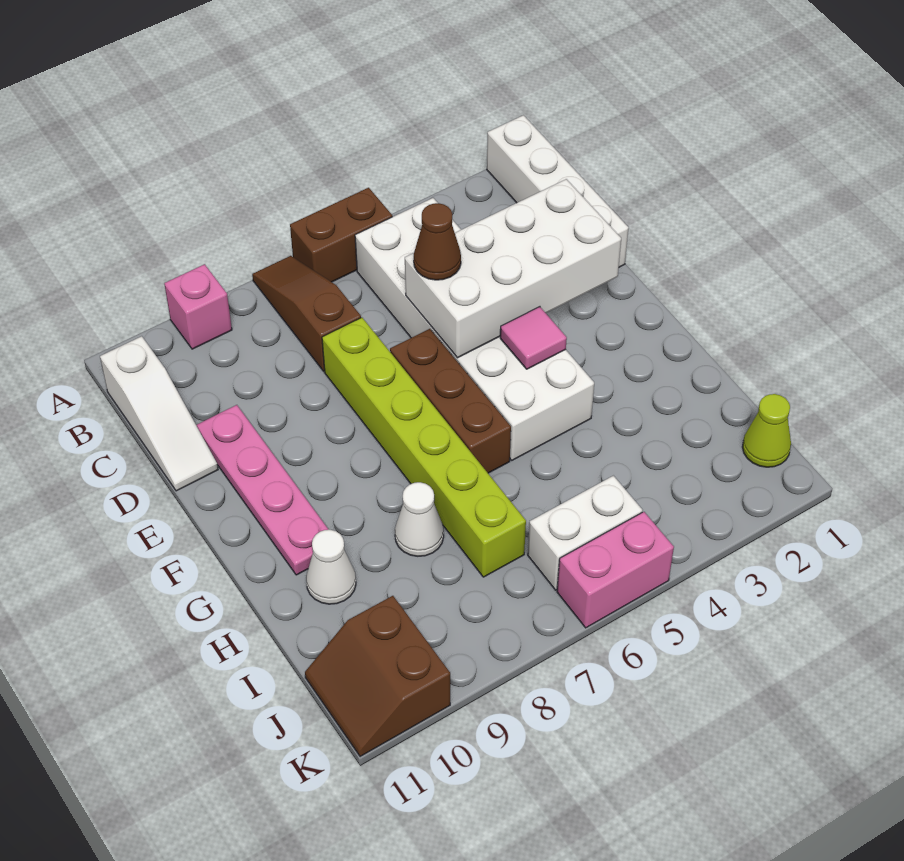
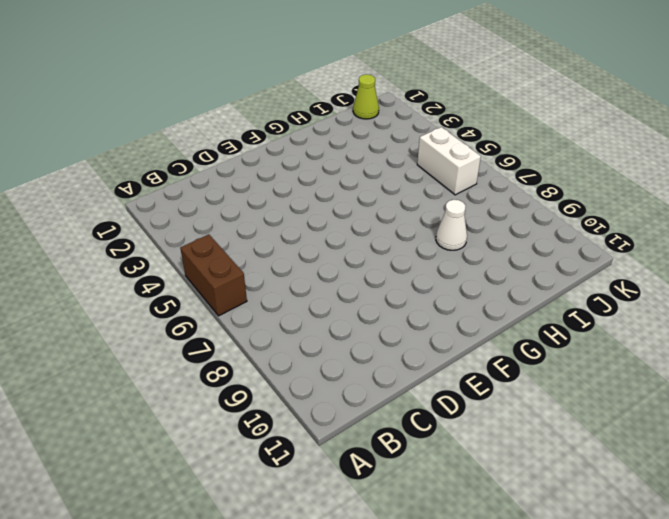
none -> white 1x4 brick [487,115,629,267]
none -> brown 1x3 slope [252,256,361,371]
none -> pink 1x1 brick [164,264,232,349]

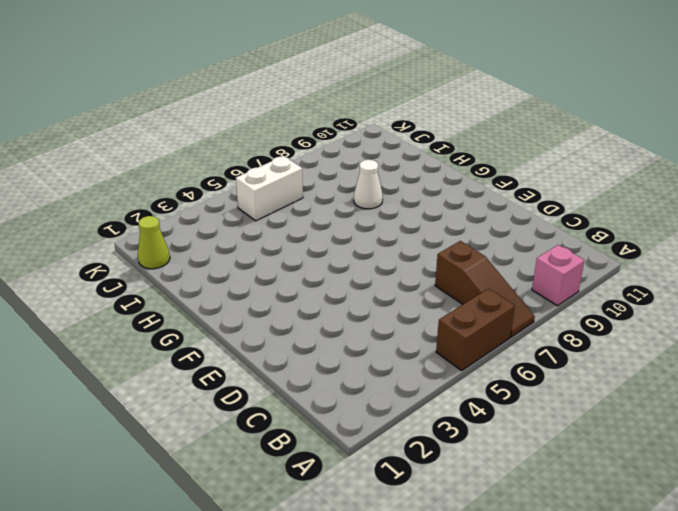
none -> white 1x4 brick [487,115,629,267]
none -> white 2x6 brick [355,198,594,460]
none -> white 1x3 slope [100,336,218,491]

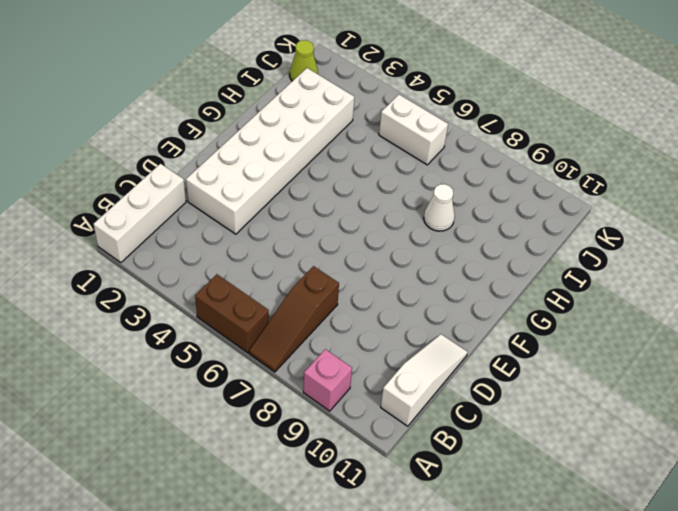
white 1x3 brick [94,164,186,263] -> white 1x4 brick [487,115,629,267]
white 2x6 brick [186,68,354,234] -> white 2x6 brick moved to [355,198,594,460]
none -> lime 1x6 brick [322,318,526,577]
none -> pink 1x4 plate [196,405,329,575]
none -> brown 1x3 brick [390,329,511,473]

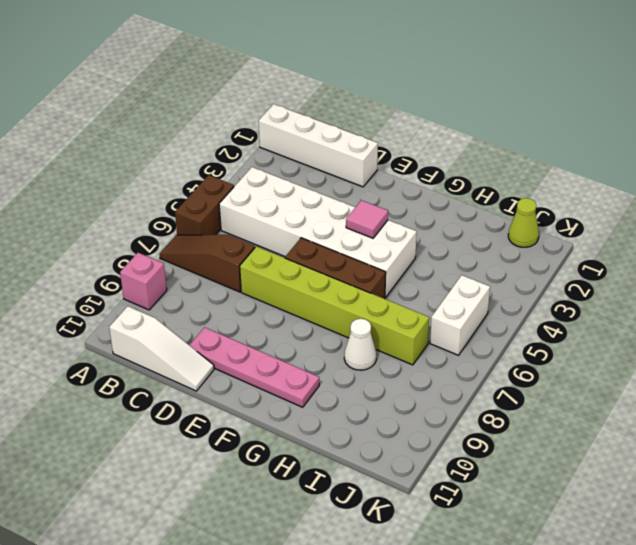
none -> white 1x1 cone [306,530,356,604]
none -> brown 2x2 slope [305,596,450,757]
none -> pink 1x2 brick [557,512,674,628]

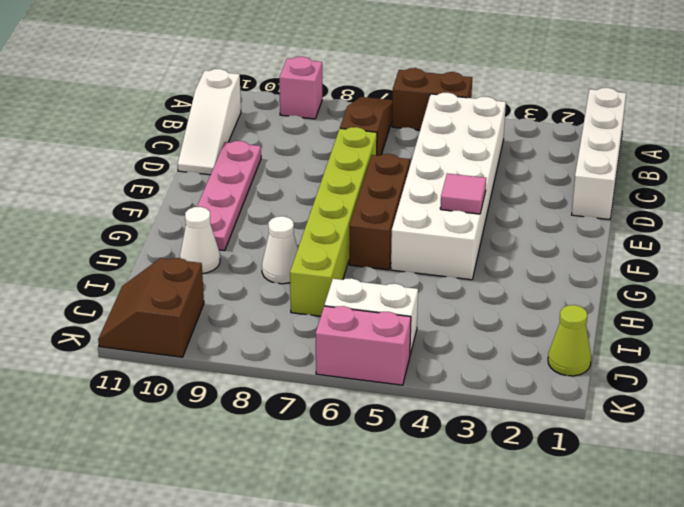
none -> white 2x4 brick [405,179,621,358]
none -> brown 1x1 cone [414,203,461,280]

